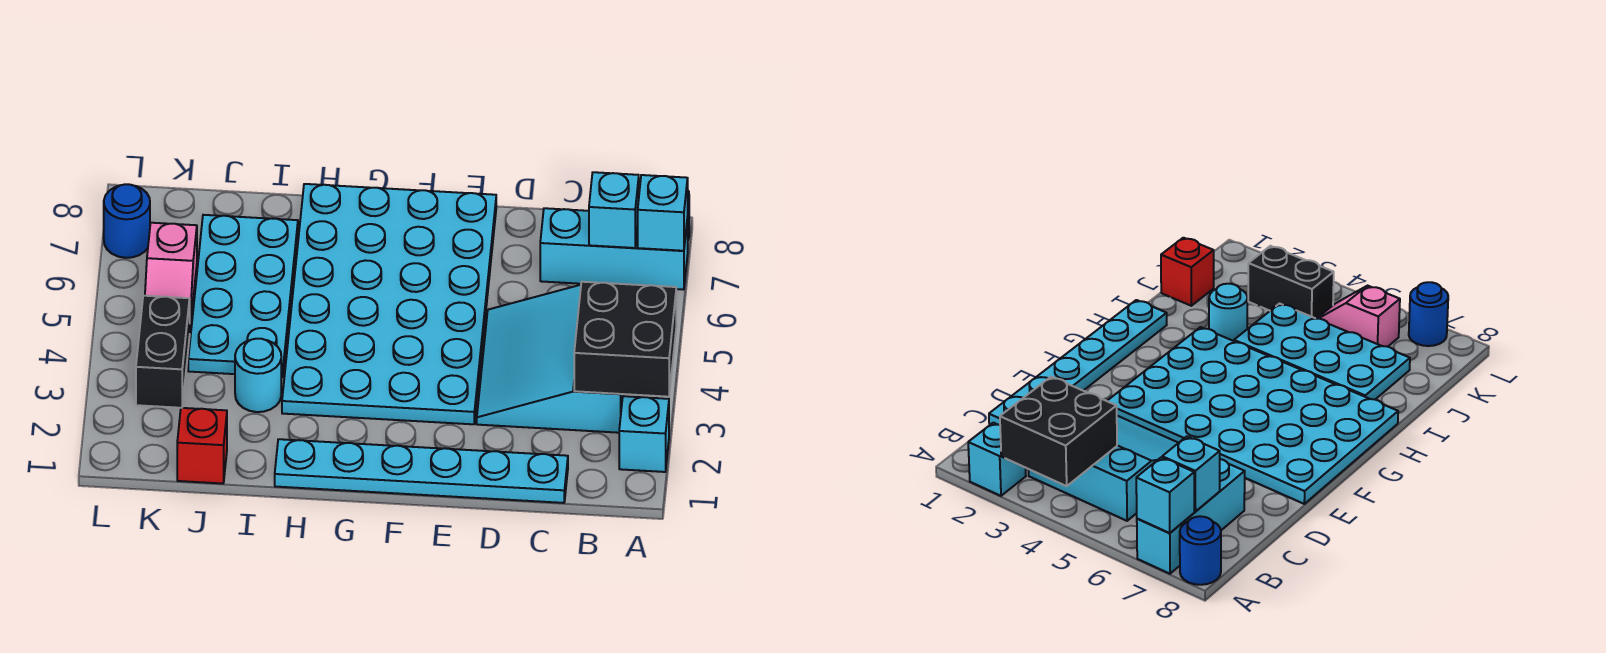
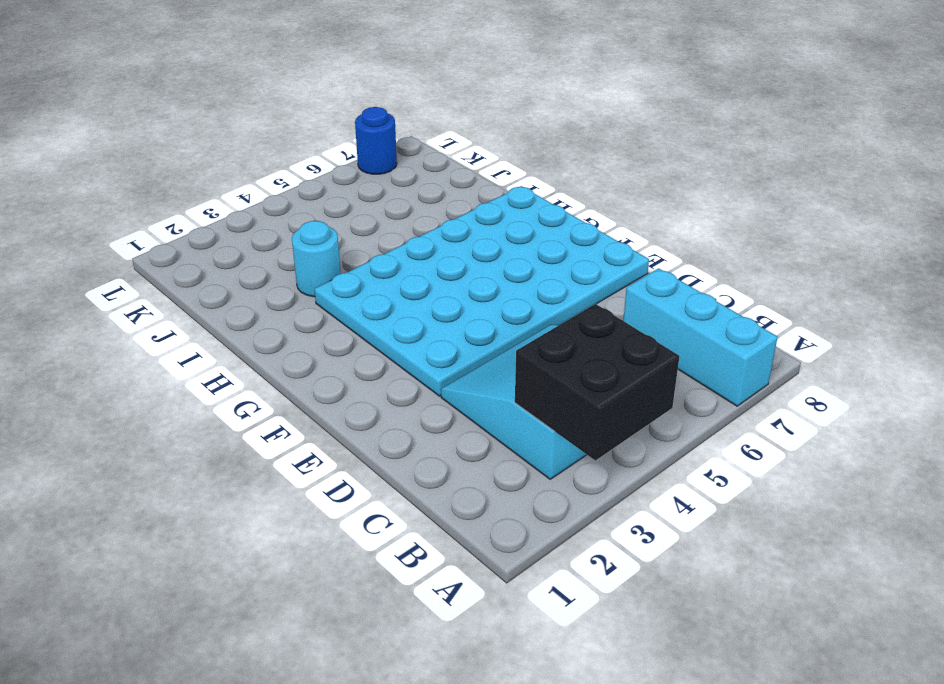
none -> cyan 1x1 brick [619,396,669,472]
none -> blue 1x1 round brick [1180,516,1221,585]
none -> cyan 1x6 plate [275,439,568,503]

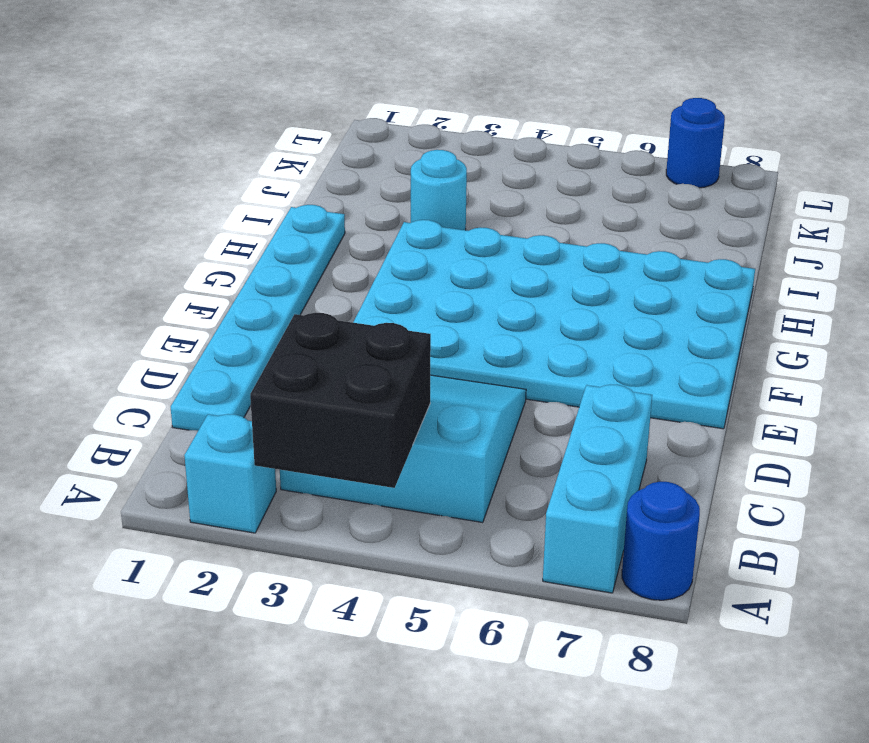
none -> cyan 2x4 plate [188,215,298,377]
none -> red 1x1 brick [177,408,227,484]
none -> black 1x2 brick [136,296,190,408]

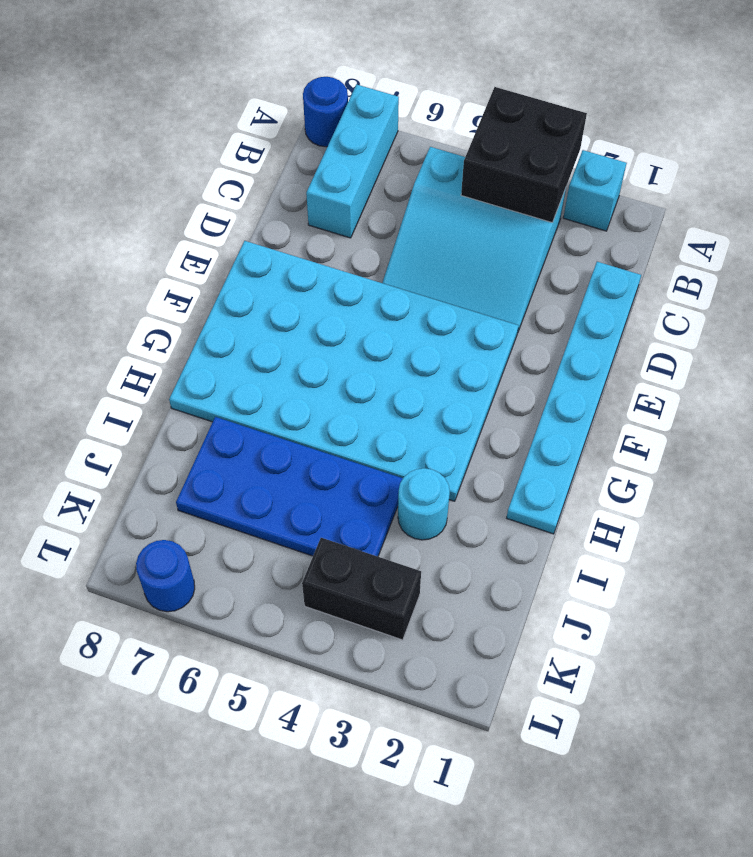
blue 2x4 plate [176,417,403,556] -> cyan 2x4 plate [188,215,298,377]
none -> red 1x1 brick [177,408,227,484]
none -> pink 1x2 slope [145,223,197,327]
none -> cyan 1x1 brick [638,175,688,251]

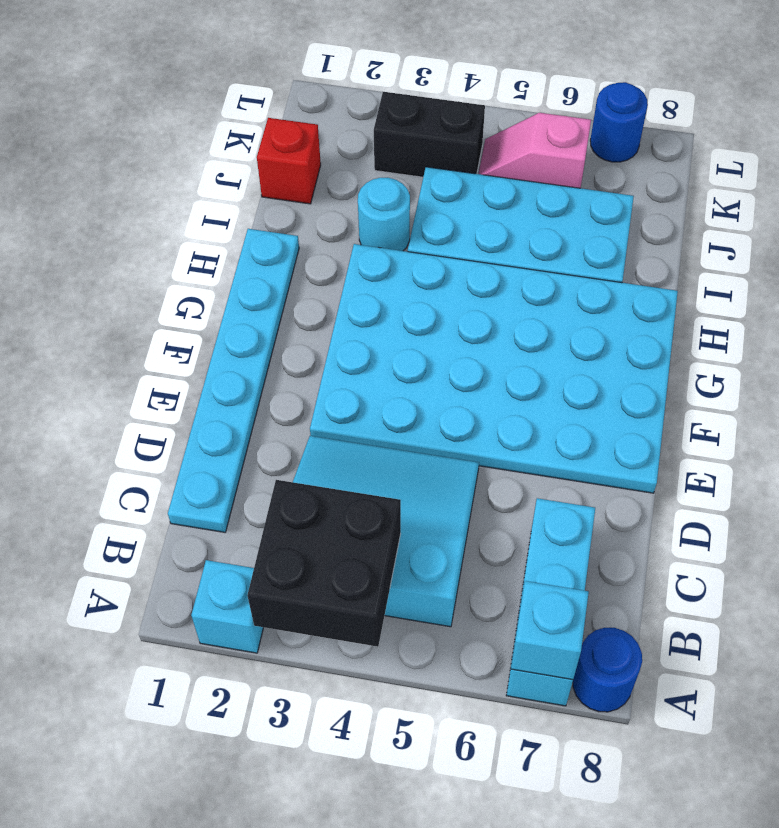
none -> cyan 1x1 brick [589,172,639,248]

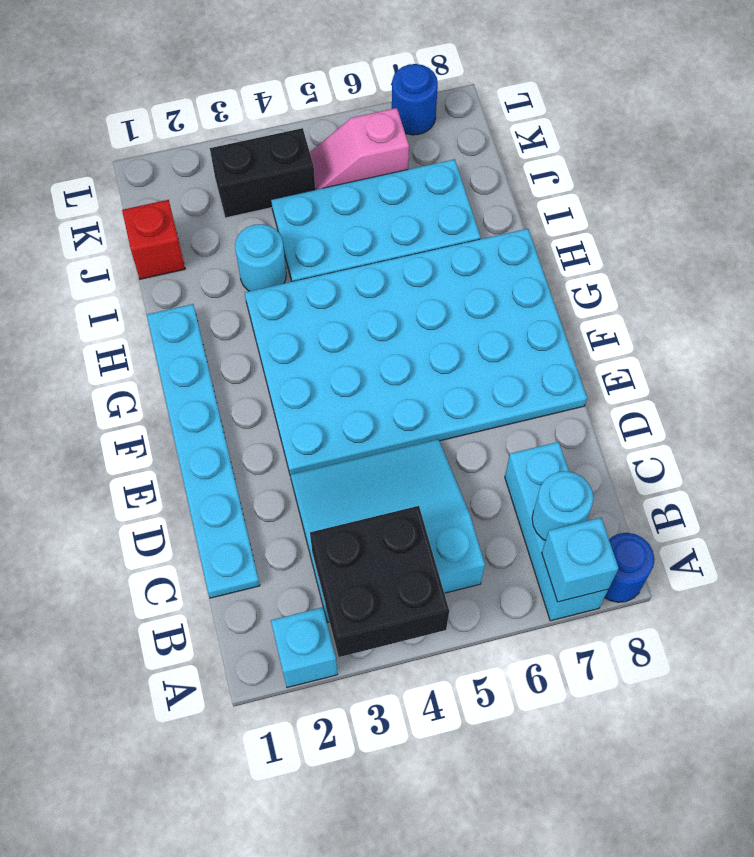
cyan 1x1 round brick [532,471,593,541] -> cyan 1x1 brick [589,172,639,248]

